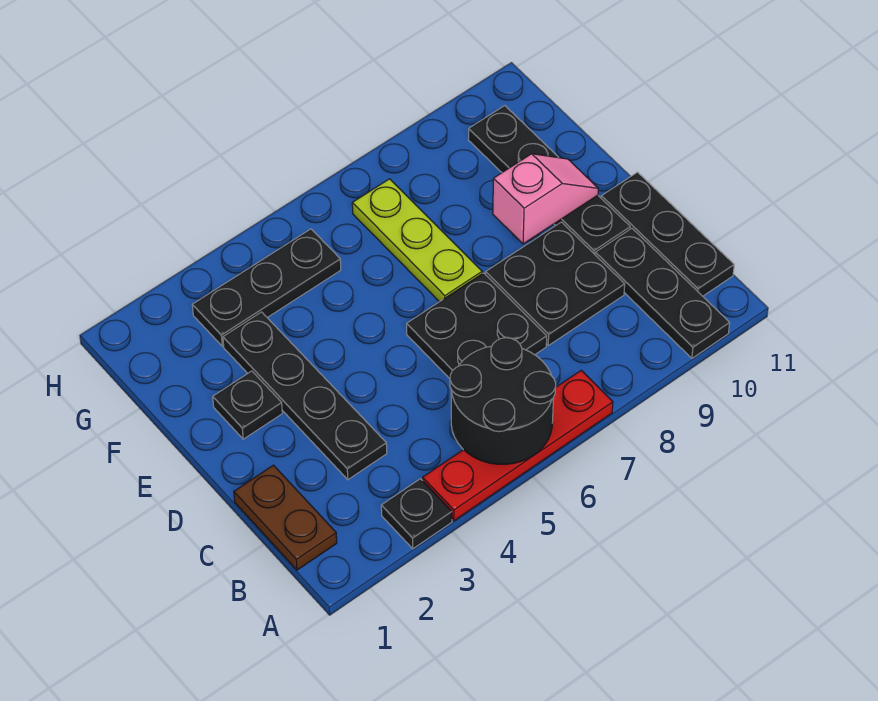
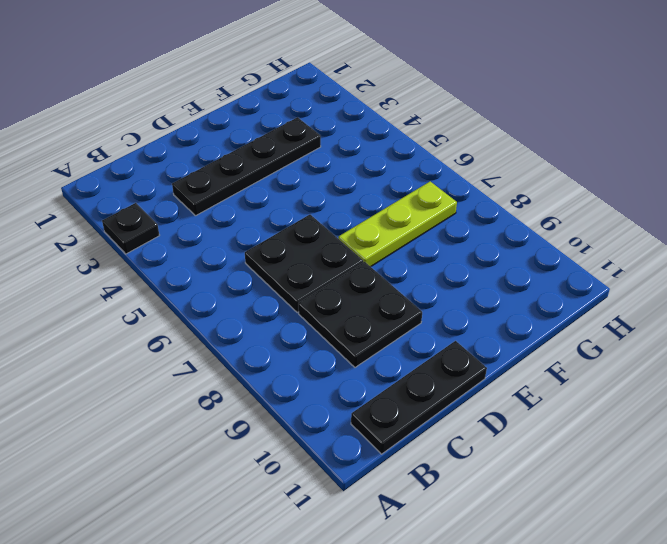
none -> red 1x4 plate [423,370,613,521]
none -> black 1x3 plate [595,228,730,358]
none -> brown 1x2 plate [234,465,337,570]

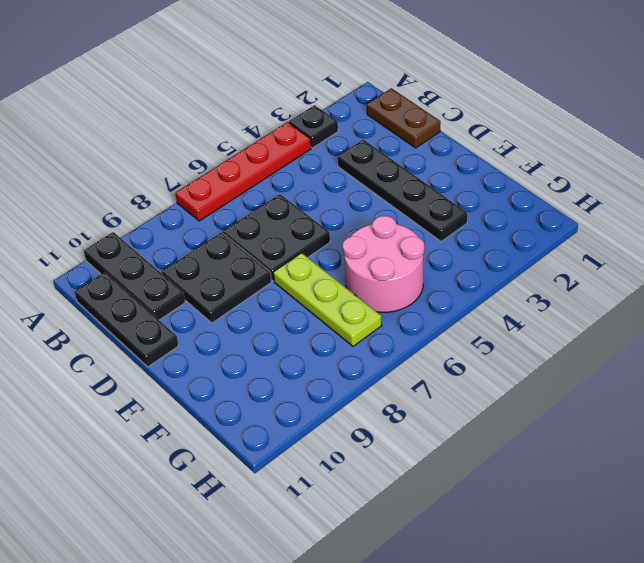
pink 2x2 round brick [343,216,424,312] -> black 1x3 plate [192,229,341,346]
none -> black 1x4 plate [468,106,630,254]
none -> black 1x1 plate [213,371,282,439]
none -> black 2x2 round brick [450,338,556,464]

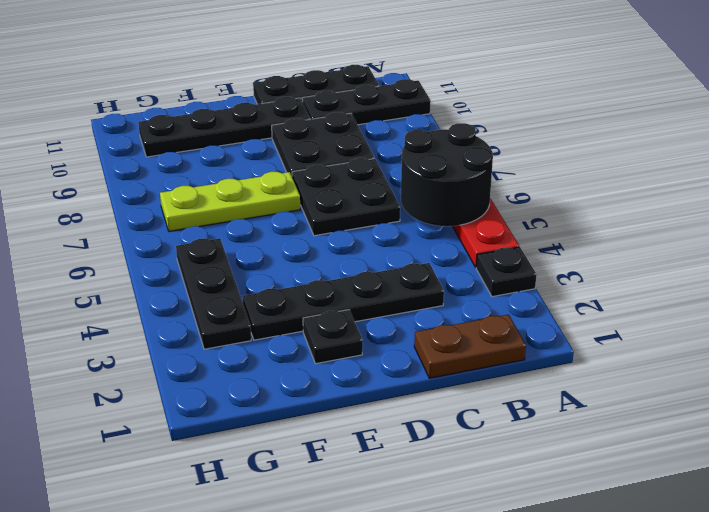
none -> pink 1x2 slope [493,154,598,244]

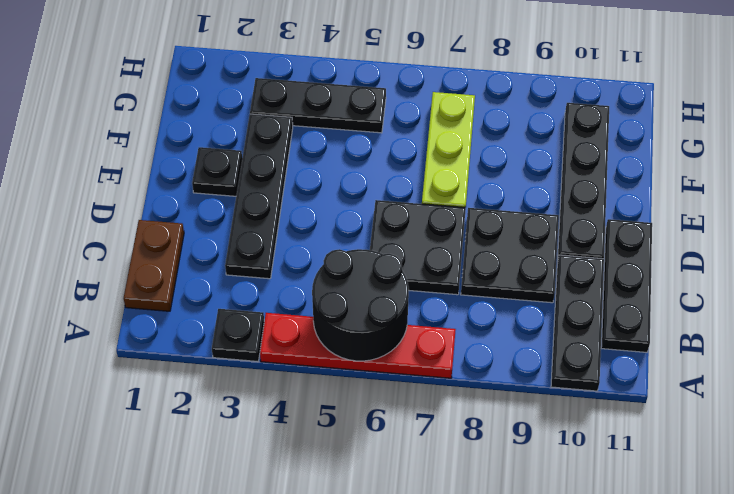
none -> pink 1x2 slope [493,154,598,244]

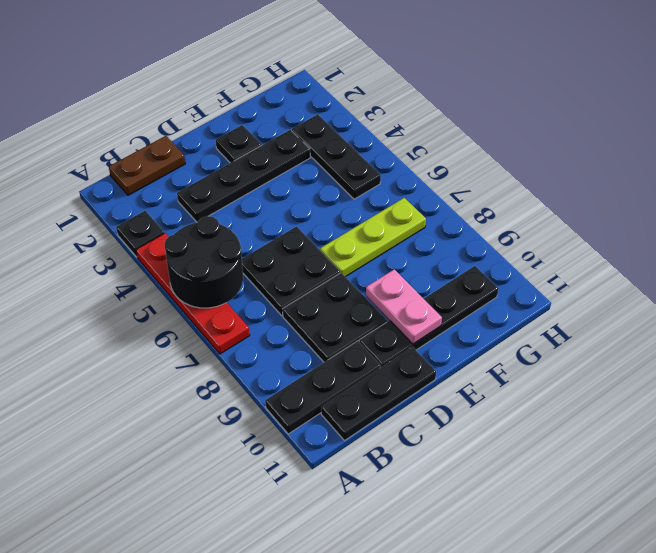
pink 1x2 plate [366,269,442,344] -> pink 1x2 slope [493,154,598,244]

